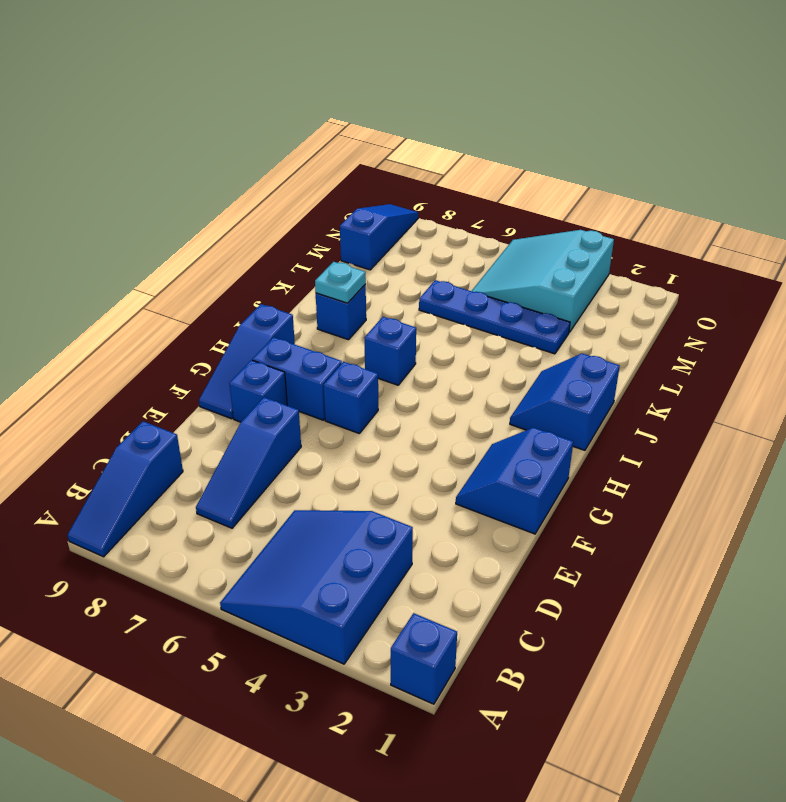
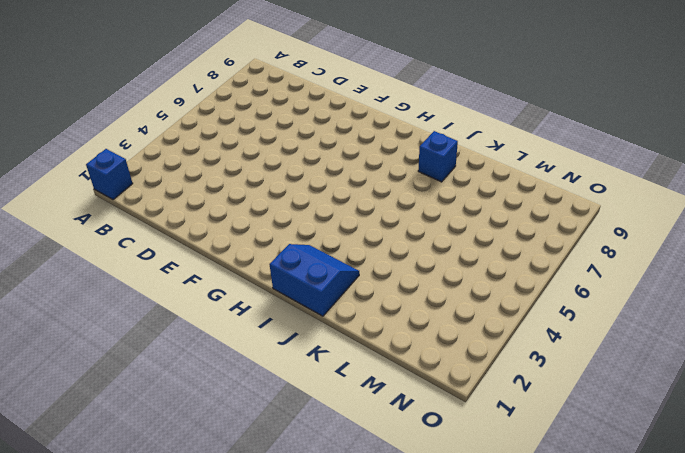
none -> blue 3x3 slope [220,510,413,664]
none -> blue 1x3 slope [67,421,183,557]
none -> blue 1x3 slope [196,397,301,528]

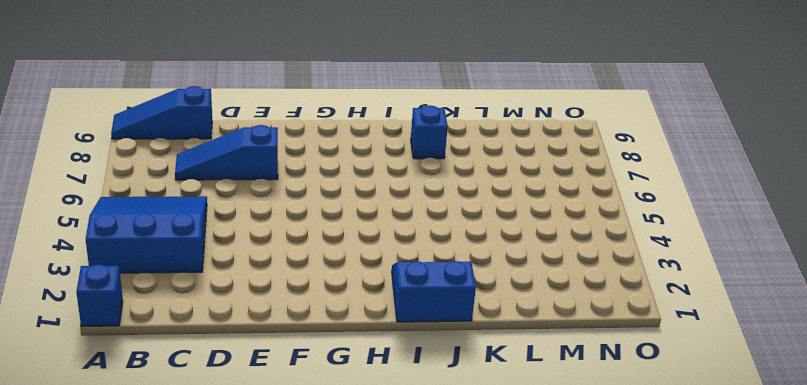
none -> blue 2x2 slope [456,428,573,534]
none -> blue 1x1 brick [229,360,287,422]
none -> blue 1x3 slope [199,304,295,419]

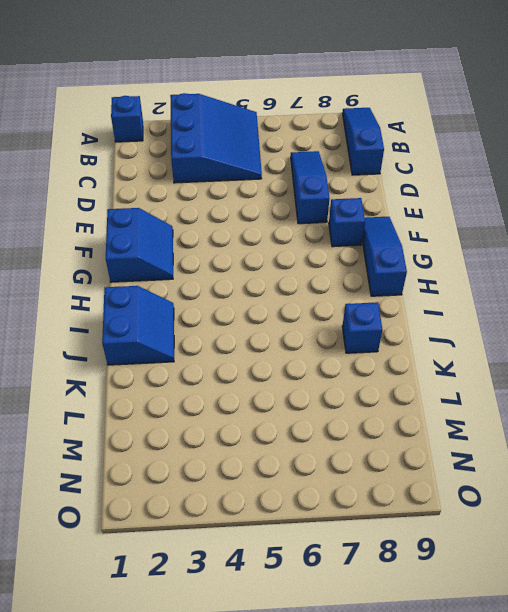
none -> blue 1x1 brick [324,362,378,434]
none -> blue 1x2 brick [252,337,342,420]
none -> blue 1x1 brick [364,317,416,385]

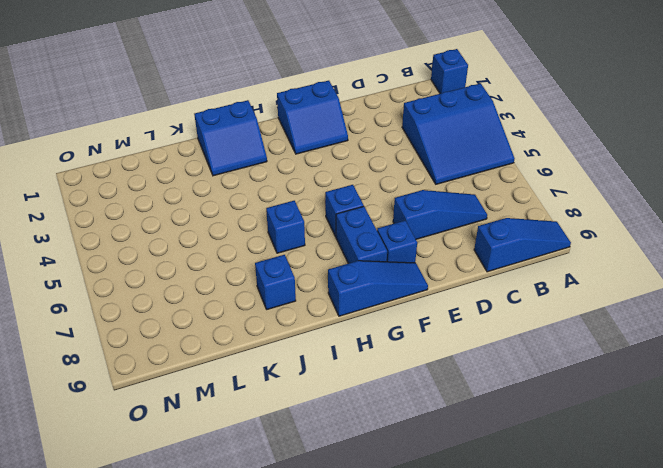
none -> blue 1x4 plate [419,280,570,354]
none -> cyan 3x3 slope [472,230,614,332]
none -> blue 1x3 slope [340,204,418,270]

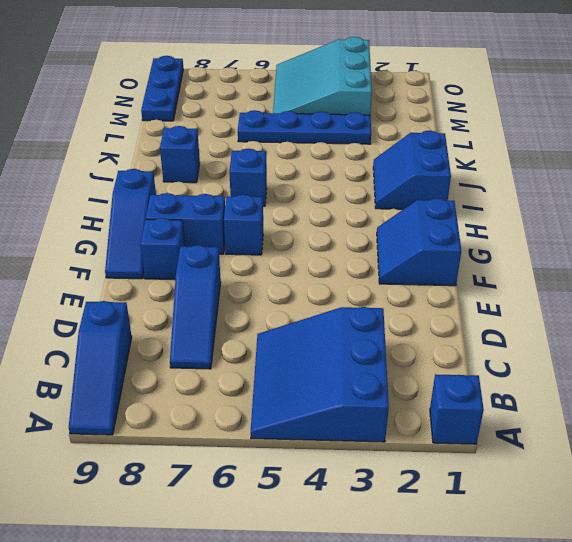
blue 1x3 plate [141,56,183,121] -> blue 1x3 slope [340,204,418,270]
none -> cyan 1x1 plate [315,262,366,303]

